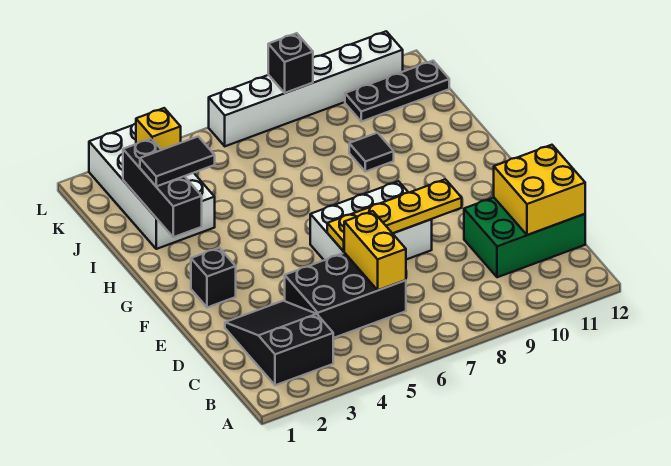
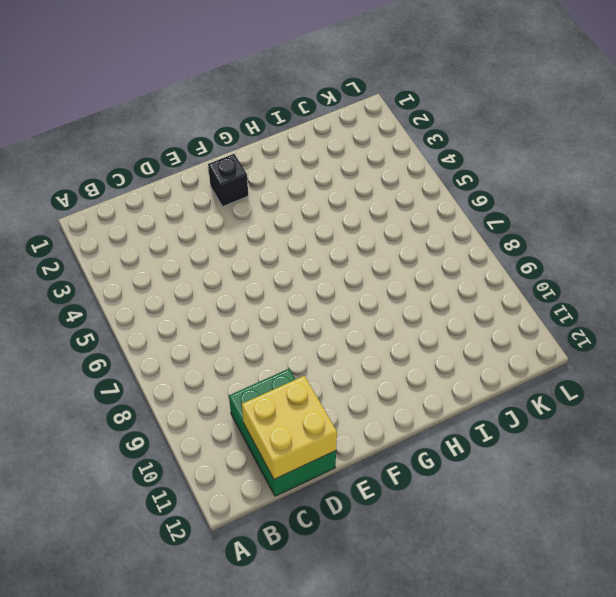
none -> black 2x3 slope [225,301,333,385]
none -> black 2x3 brick [285,253,406,338]
none -> white 2x3 brick [310,181,432,260]

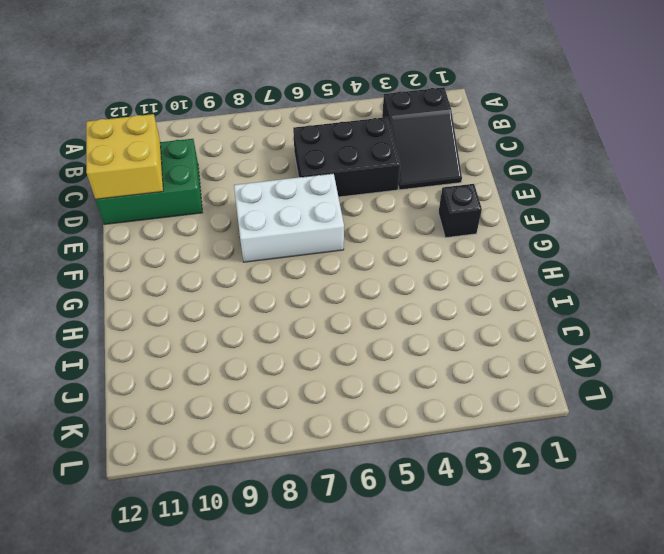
none -> white 2x4 brick [89,123,215,249]
none -> black 1x1 tile [349,133,394,172]
none -> black 1x3 plate [345,61,449,122]

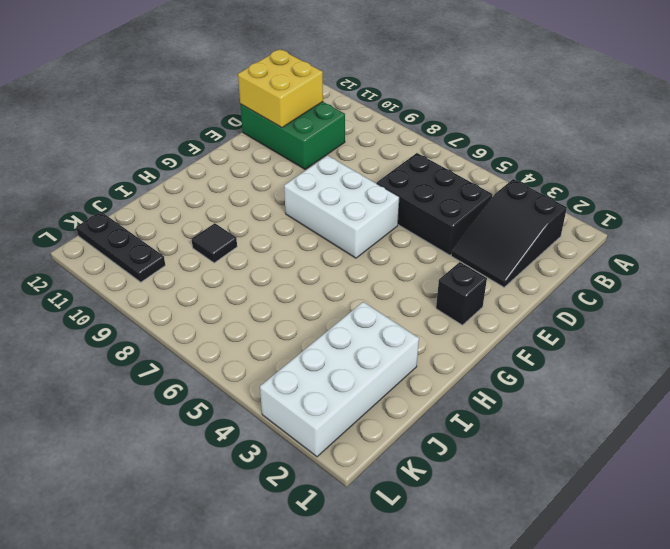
none -> white 1x6 brick [209,31,403,146]
none -> yellow 1x2 brick [344,211,406,290]
none -> yellow 1x4 plate [327,179,462,251]

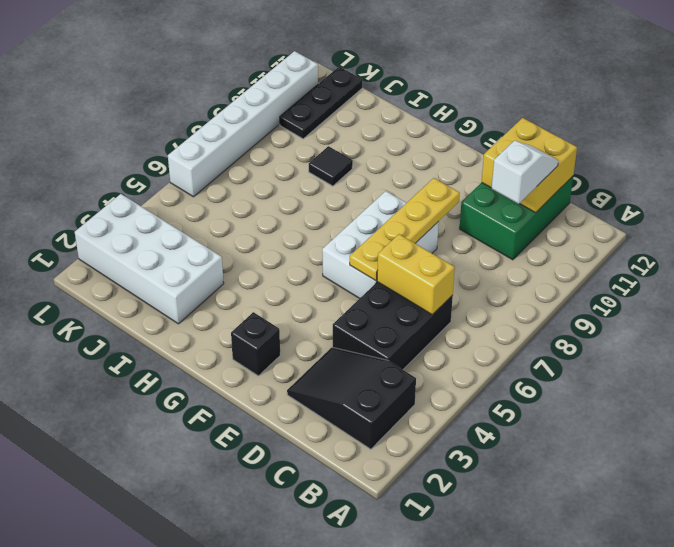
white 1x2 slope [492,141,558,204] -> none
none -> black 1x3 brick [123,139,202,237]
none -> yellow 1x1 brick [136,108,181,150]
none -> black 1x1 brick [268,33,313,93]

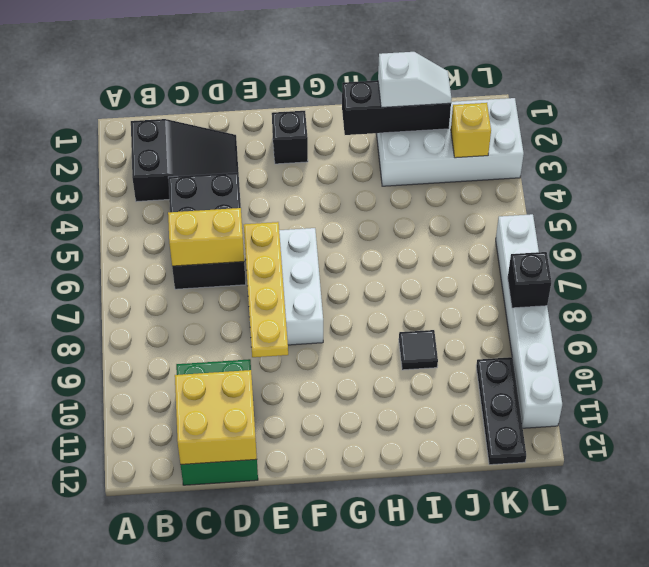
white 1x2 slope [378,52,452,107] -> black 1x2 tile [140,137,215,186]

